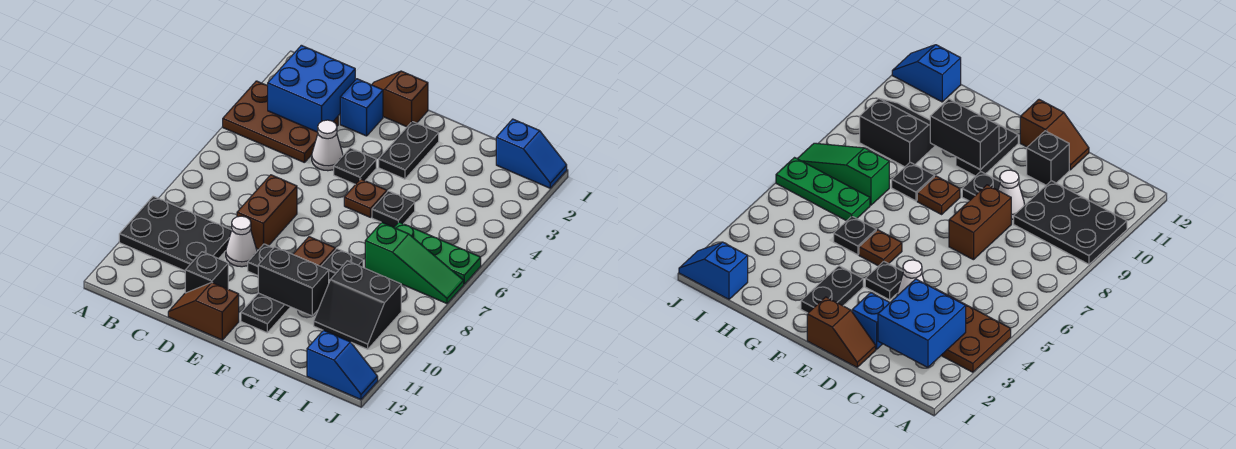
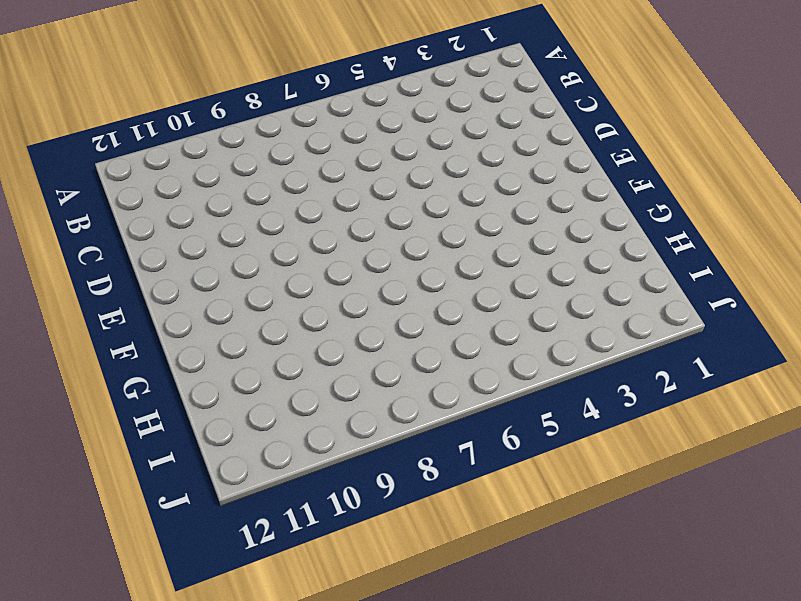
none -> brown 2x3 plate [223,81,338,163]
none -> black 2x3 plate [119,196,232,271]
none -> brown 1x2 slope [372,71,428,127]

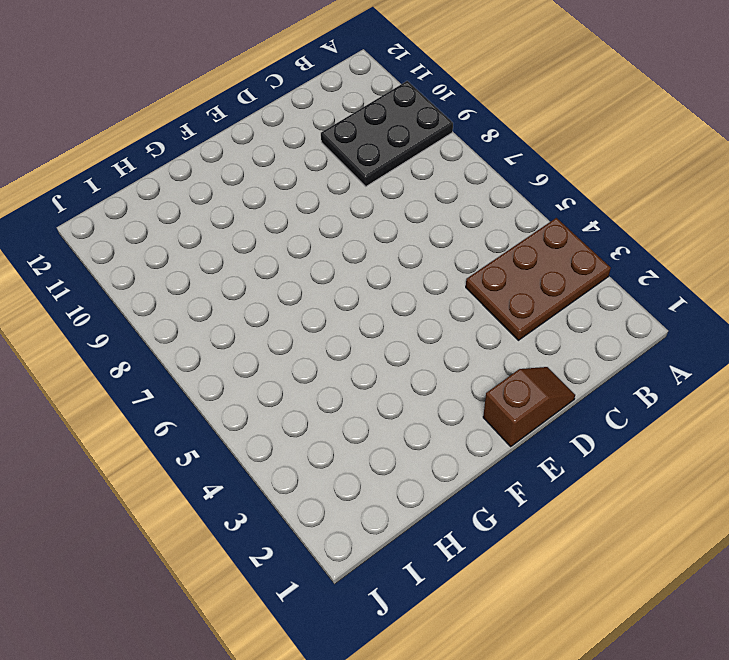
none -> blue 1x1 brick [340,79,383,136]
none -> white 1x1 cone [312,120,343,171]
none -> brown 1x2 brick [237,175,297,249]

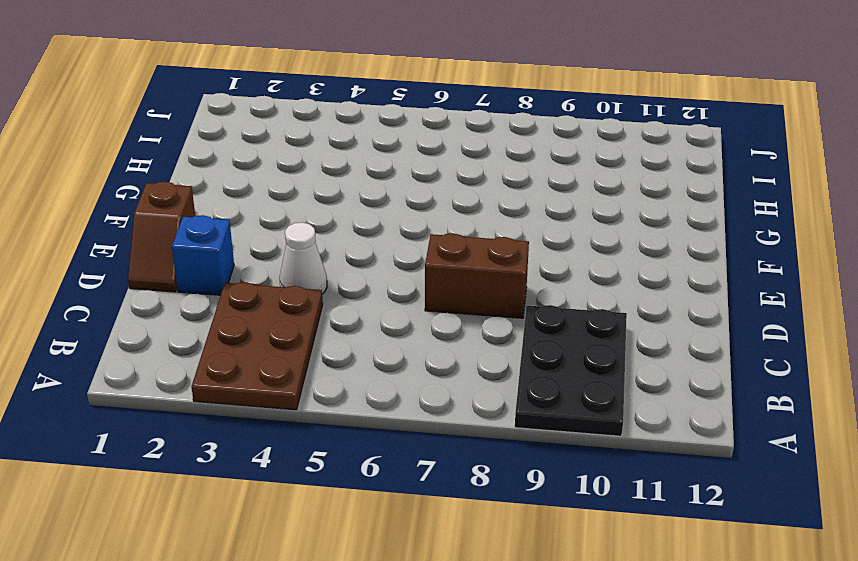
none -> white 1x1 cone [226,216,257,267]
none -> black 1x1 brick [185,252,228,293]
none -> brown 1x2 slope [168,283,239,340]

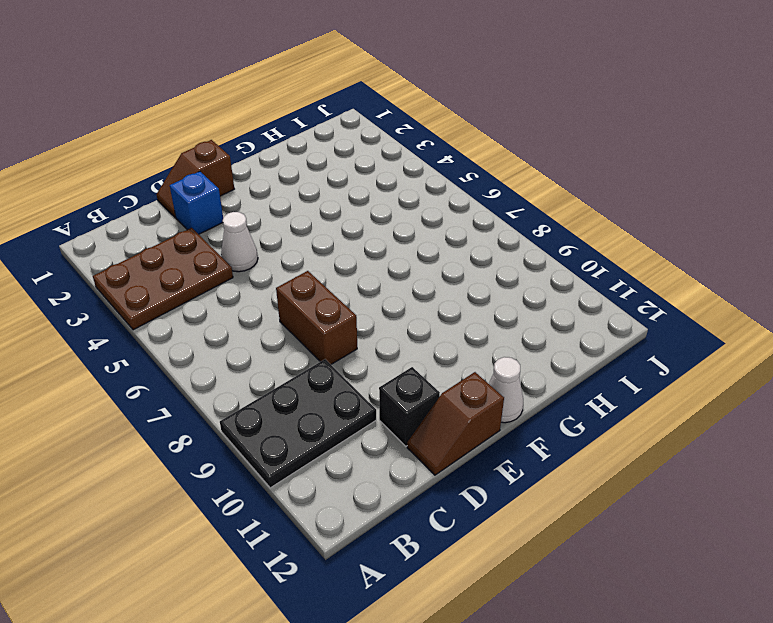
white 1x1 cone [489,357,523,423] -> white 1x1 cone moved to [226,216,257,267]
none -> black 1x1 plate [334,148,376,185]
none -> black 1x1 plate [248,244,273,275]
none -> black 1x2 plate [379,121,439,179]

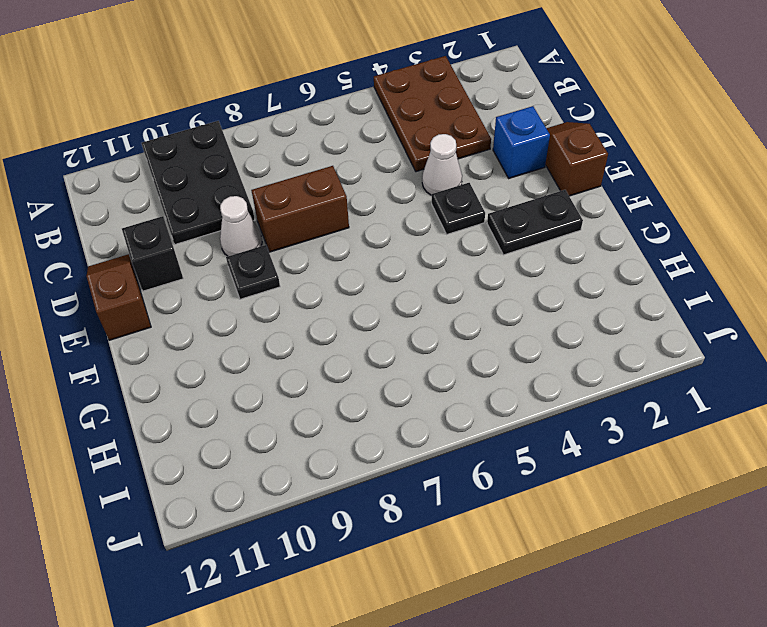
none -> brown 1x1 plate [344,179,387,217]
none -> brown 1x1 plate [293,237,335,266]
none -> black 1x2 plate [241,293,290,333]

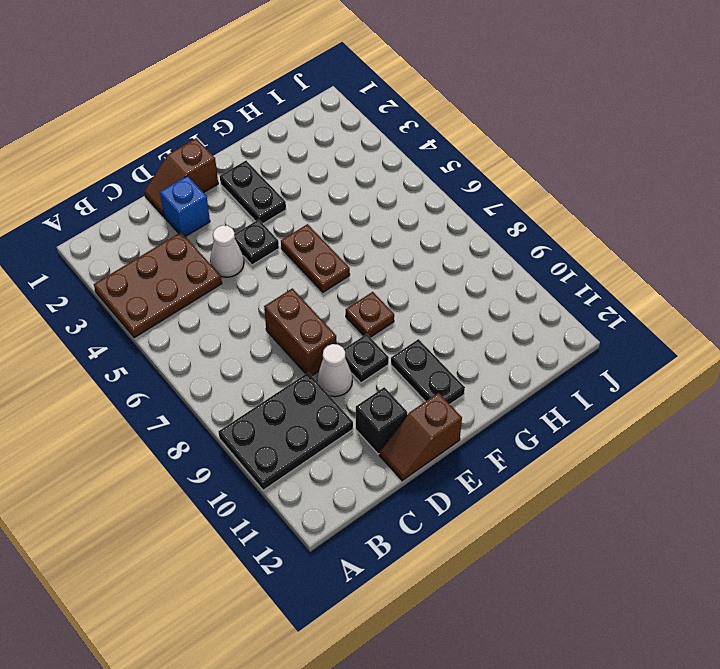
brown 1x2 plate [281,224,350,292] -> brown 1x1 plate [344,179,387,217]
none -> black 1x1 plate [372,191,415,228]
none -> black 1x1 plate [321,249,363,280]
none -> green 1x3 plate [394,222,481,284]

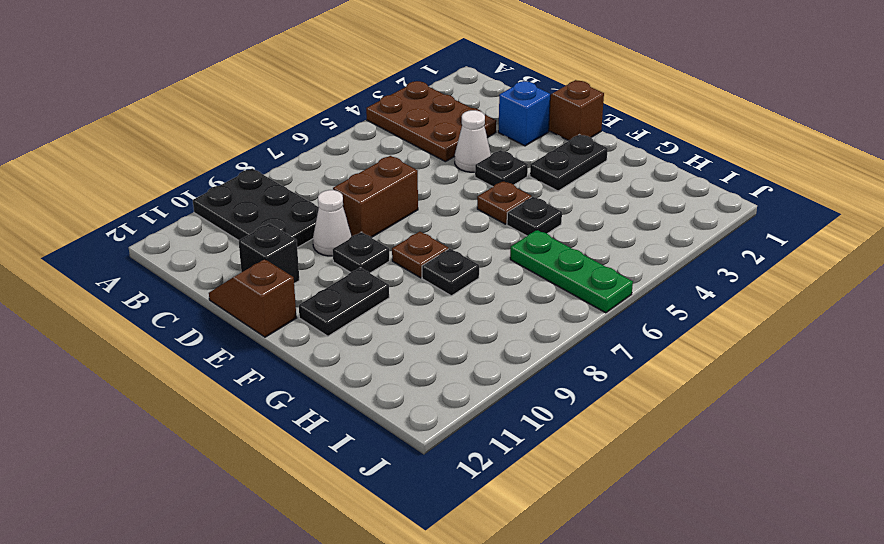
none -> green 1x3 slope [365,222,464,303]
none -> black 2x2 slope [314,261,401,349]
none -> blue 1x2 slope [496,119,567,188]

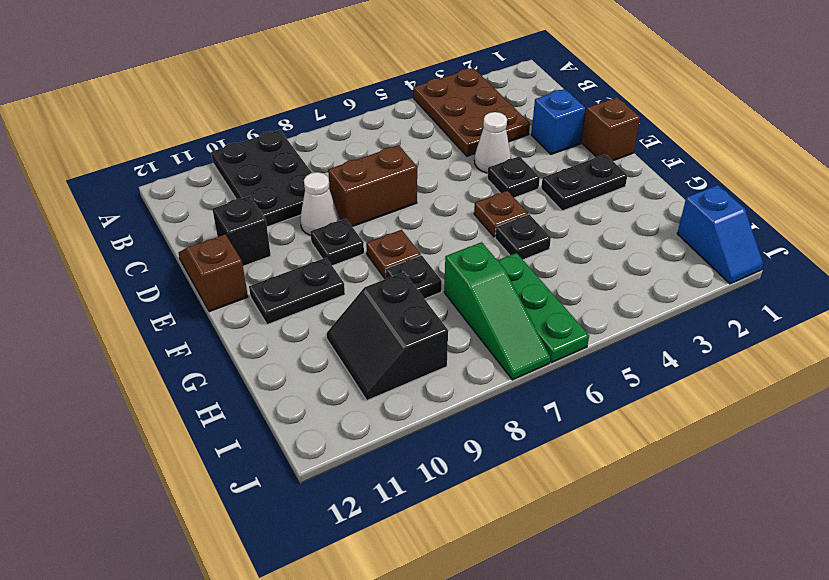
none -> blue 1x2 slope [307,330,378,400]
none -> blue 2x2 brick [268,45,355,132]
none -> black 1x2 brick [258,247,329,316]

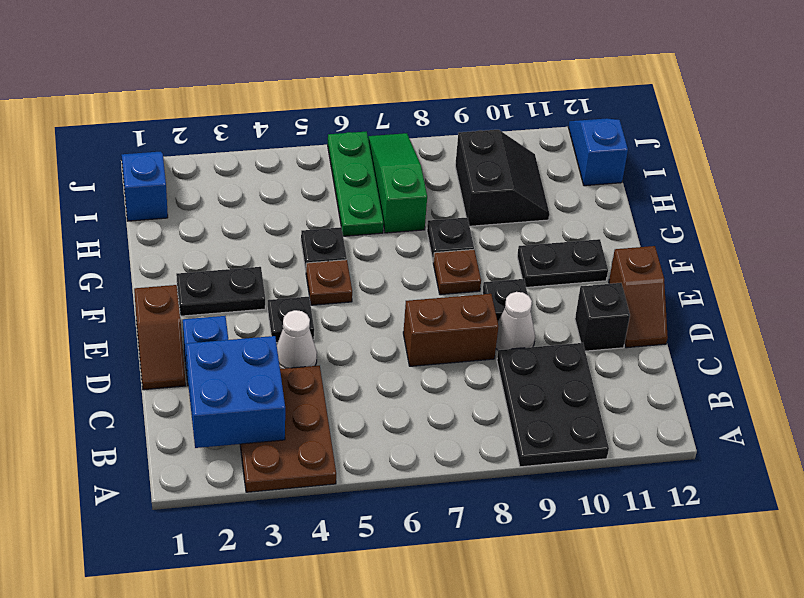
none -> black 1x2 brick [258,247,329,316]

